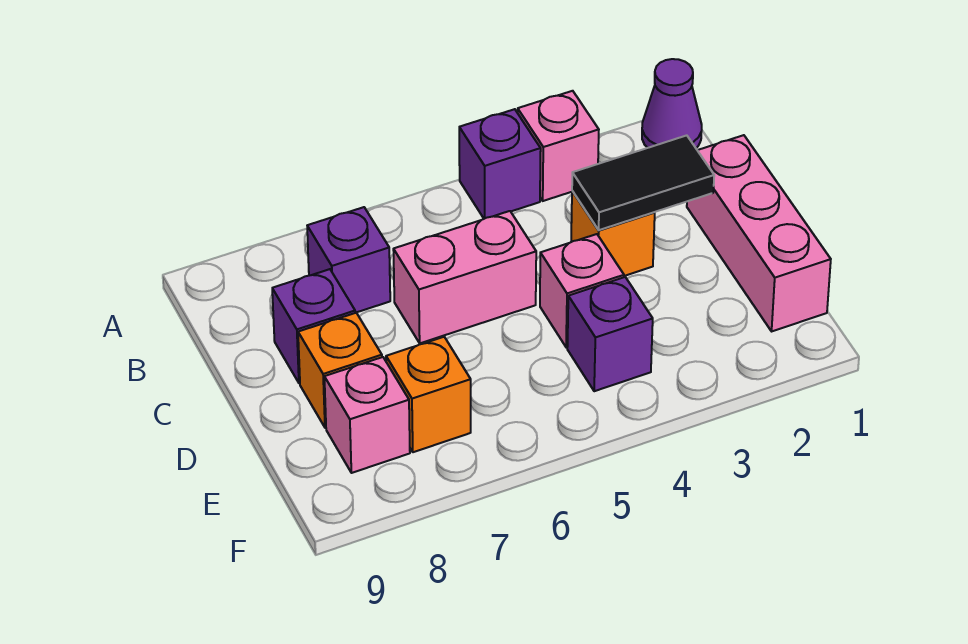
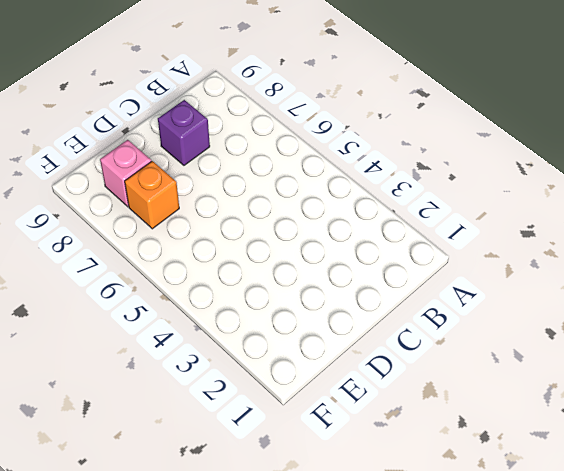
none -> purple 1x1 cone [642,59,702,148]
none -> pink 1x1 brick [518,91,599,201]
none -> purple 1x1 brick [459,109,541,219]

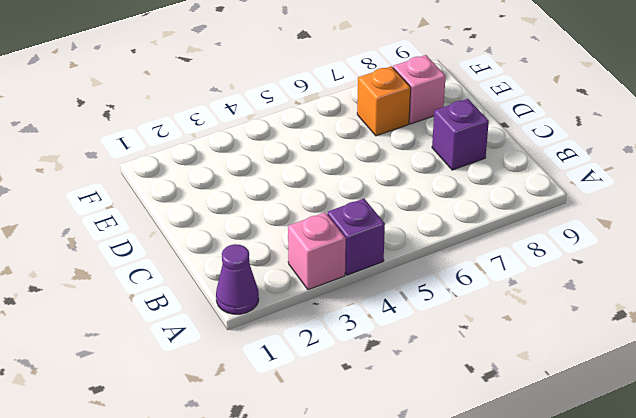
none -> purple 1x1 brick [307,207,390,313]
none -> pink 1x3 brick [687,135,831,331]
none -> orange 1x1 brick [571,191,655,276]

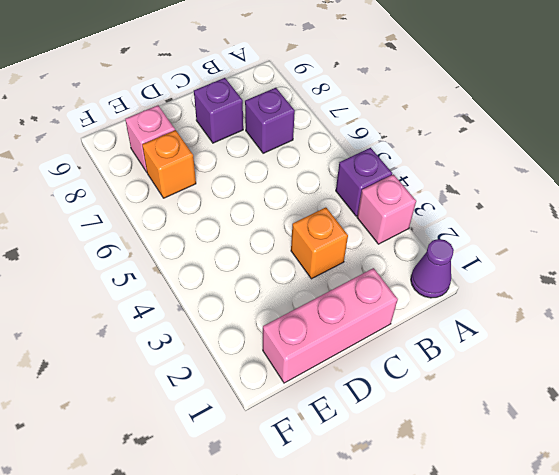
none -> pink 1x2 brick [393,211,536,343]
none -> pink 1x1 brick [540,234,624,347]
none -> orange 1x1 brick [298,313,382,428]

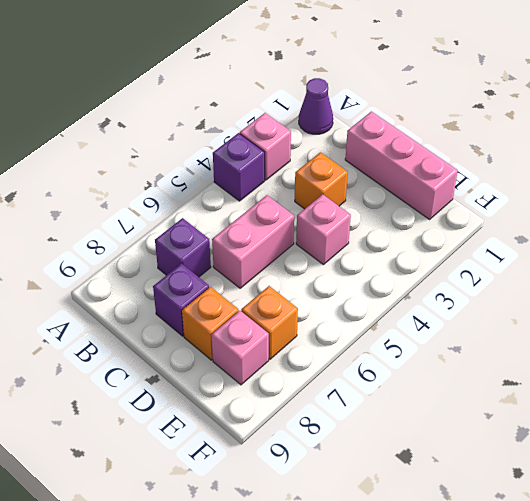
none -> purple 1x1 brick [567,277,653,391]
none -> black 1x2 tile [572,135,714,230]

